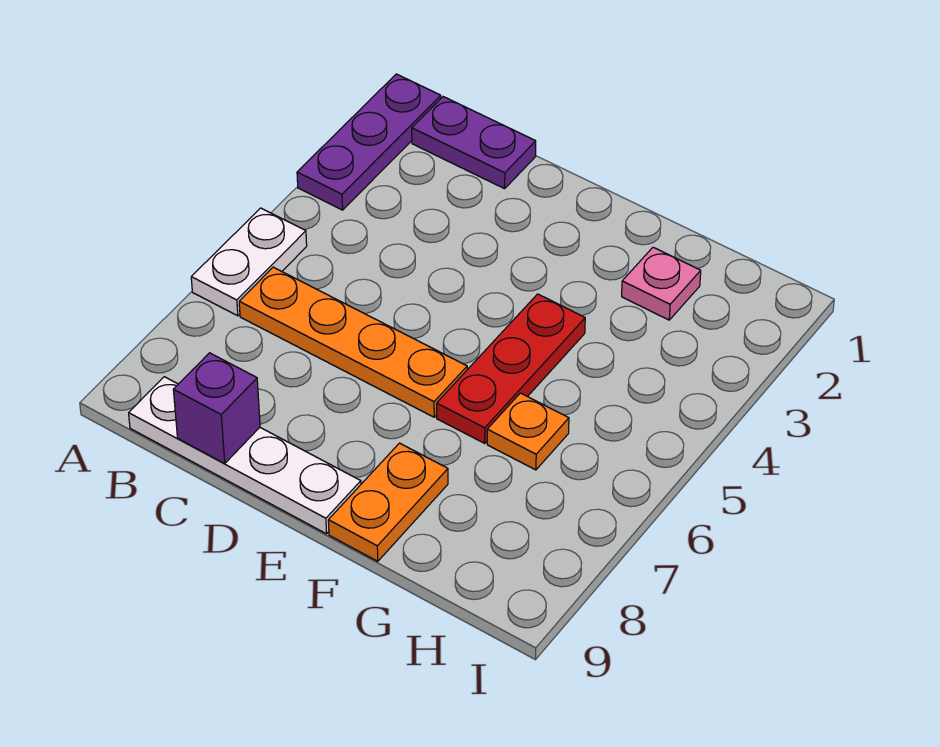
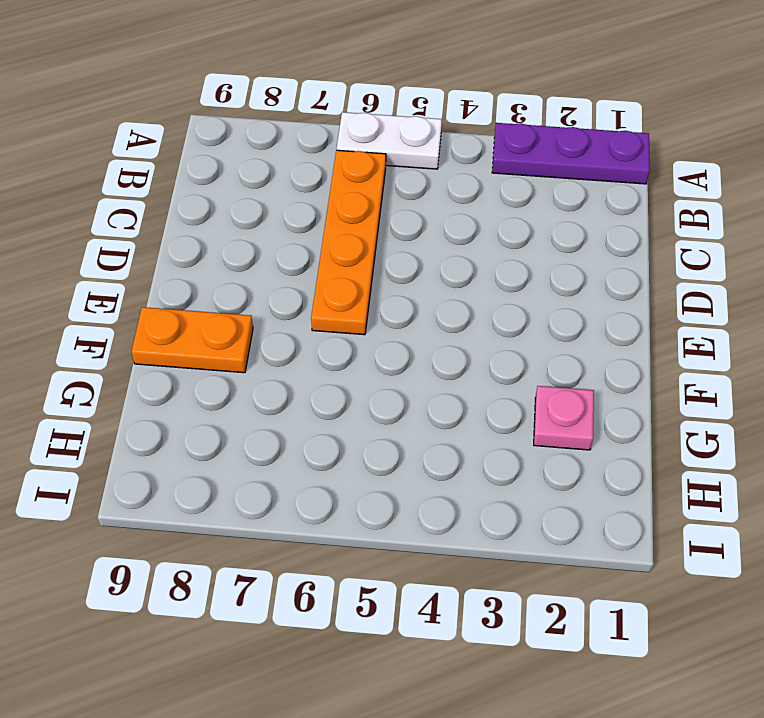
none -> purple 1x2 plate [412,97,536,189]
none -> white 1x4 plate [129,377,361,534]

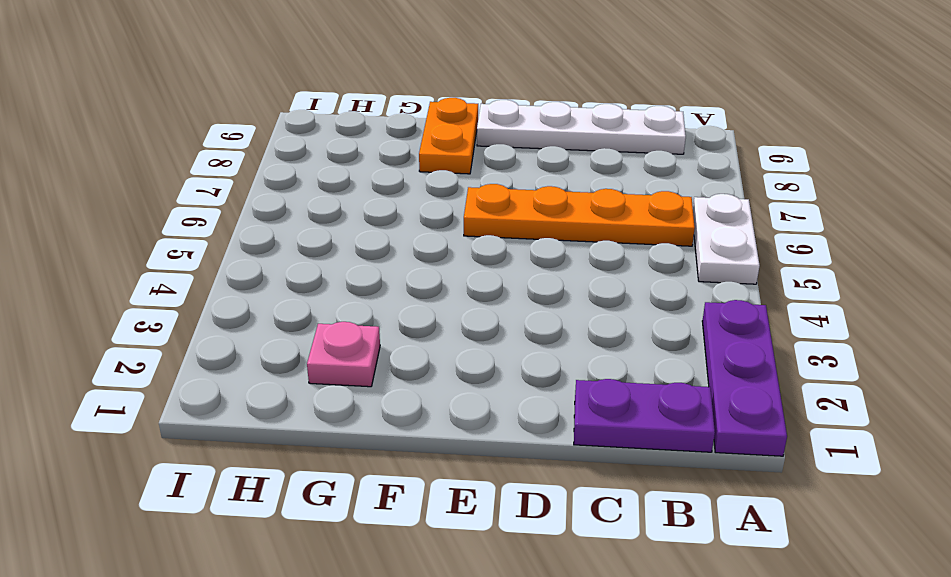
none -> red 1x3 plate [437,294,585,443]
none -> orange 1x1 plate [487,393,569,470]

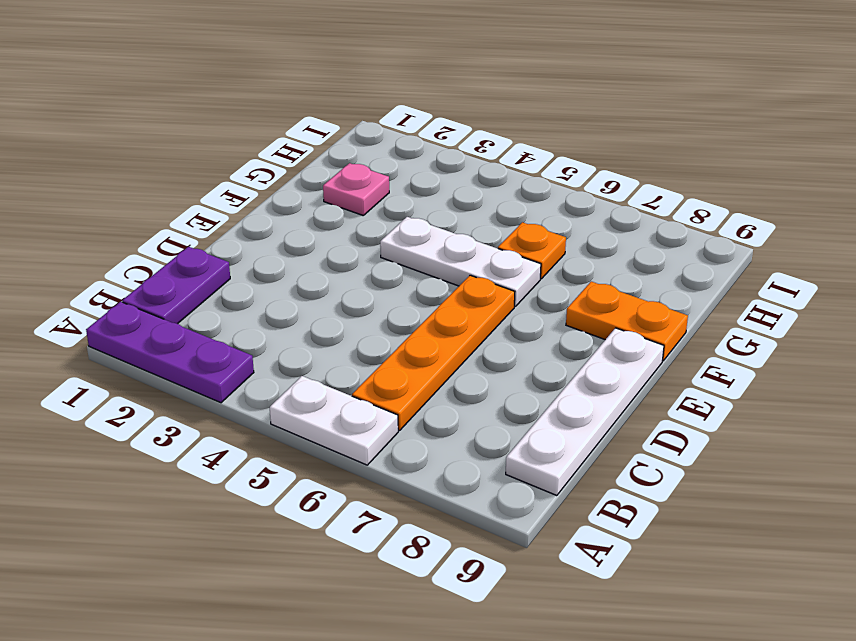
white 1x3 plate [380,217,541,306] -> red 1x3 plate [437,294,585,443]
none -> purple 1x1 brick [173,353,260,463]

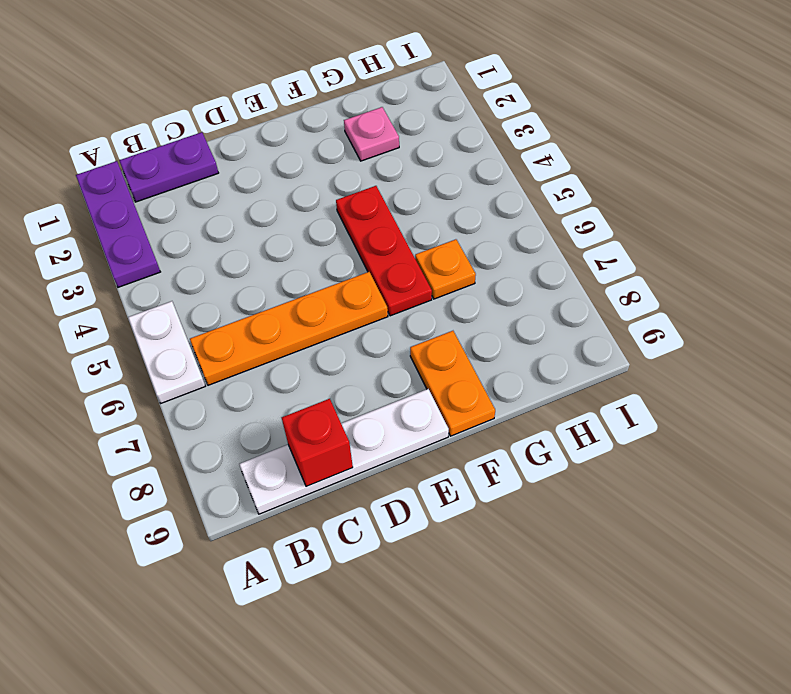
red 1x1 brick [282,399,353,487] -> purple 1x1 brick [173,353,260,463]

